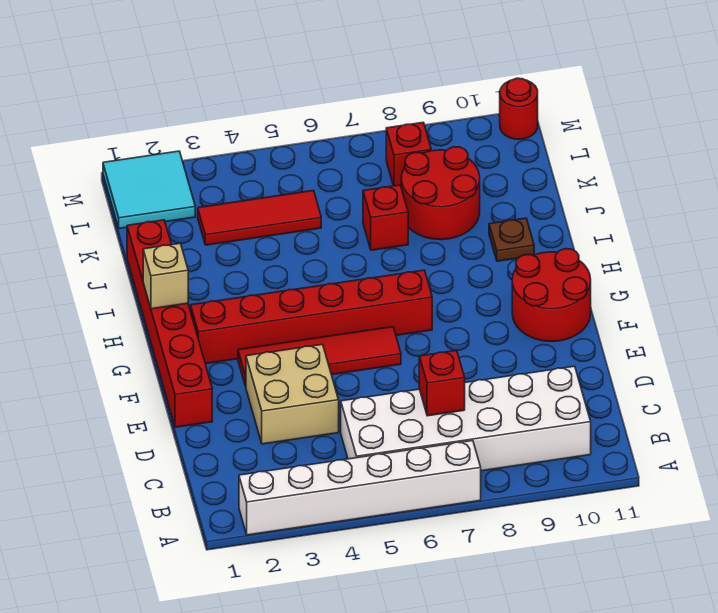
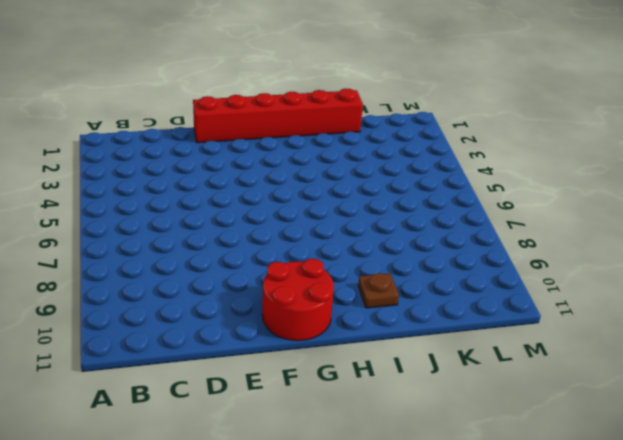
none -> white 1x6 brick [239,441,481,535]
none -> white 2x6 brick [341,366,591,471]
none -> tan 2x2 brick [246,344,339,444]

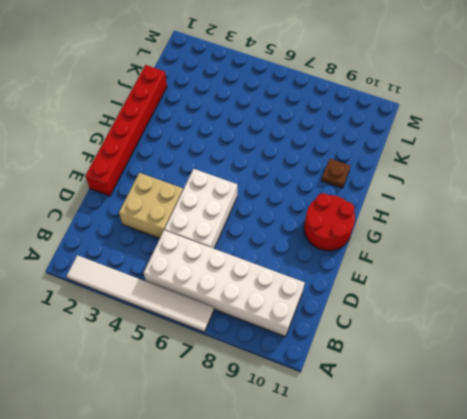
white 1x6 tile [67,255,214,332] -> white 1x6 brick [239,441,481,535]
white 2x3 brick [164,169,237,249] -> red 1x4 tile [238,327,401,387]
none -> red 1x6 brick [191,270,432,364]
none -> red 1x1 brick [363,185,408,250]
none -> red 2x2 round brick [401,147,480,240]

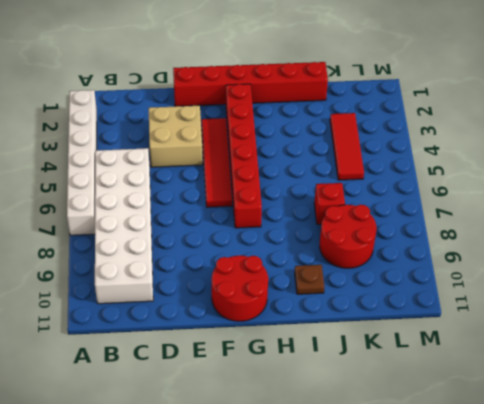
none -> cyan 2x2 tile [103,151,195,228]
none -> red 1x1 brick [386,122,431,186]
none -> red 1x1 round brick [500,78,538,139]

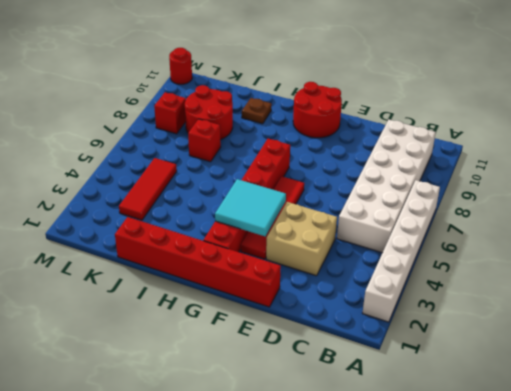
cyan 2x2 tile [215,179,286,236] -> cyan 2x2 tile moved to [103,151,195,228]
none -> red 1x1 brick [419,350,465,416]
none -> tan 1x1 brick [143,243,188,309]

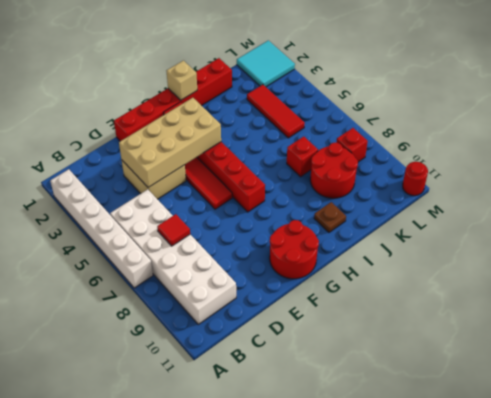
red 1x1 tile [157,214,190,246] -> red 1x1 brick [419,350,465,416]
tan 2x4 brick [119,98,221,188] -> none

